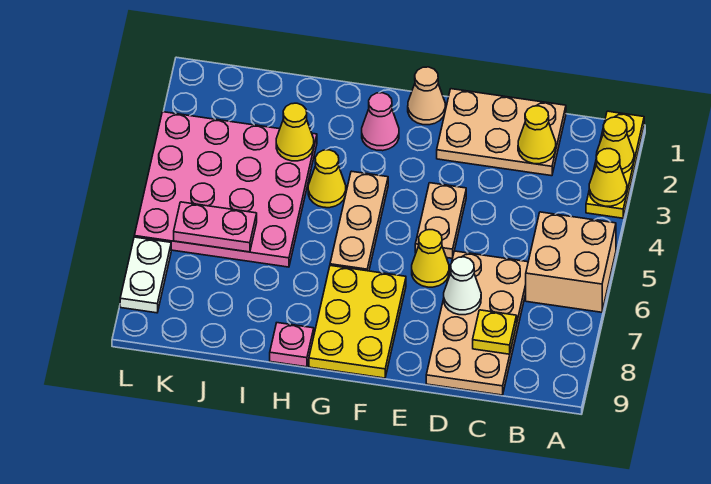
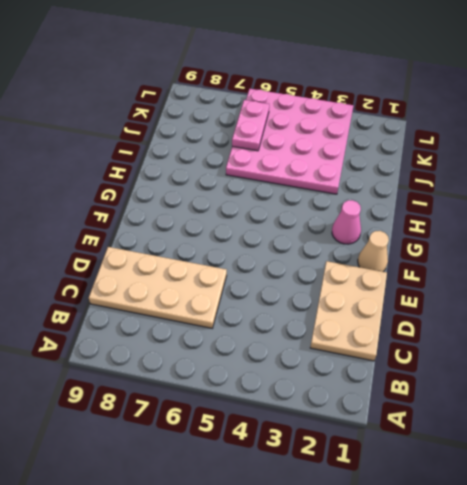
none -> yellow 1x3 plate [586,111,644,218]
none -> tan 2x2 brick [526,212,616,312]
none -> tan 1x2 plate [415,183,466,258]

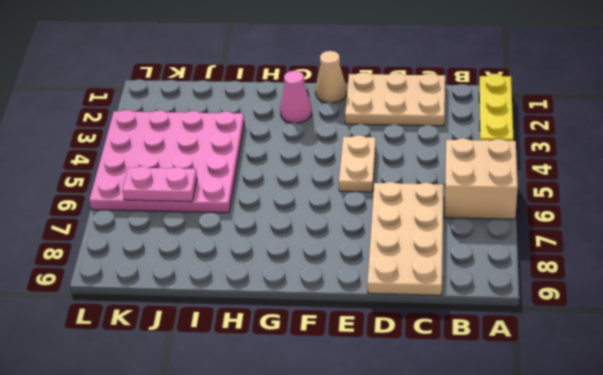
none -> yellow 1x1 cone [412,230,449,287]
none -> yellow 2x3 plate [309,266,406,378]
none -> tan 1x3 plate [330,171,388,271]

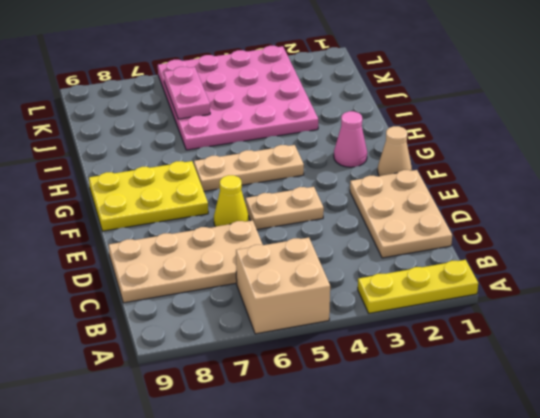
none -> yellow 1x1 cone [308,150,346,208]
none -> pink 1x1 plate [270,323,314,367]
none -> white 1x2 plate [120,237,171,313]

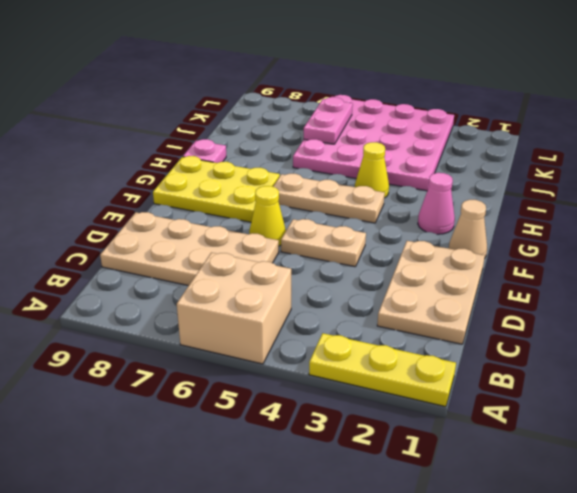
none -> white 1x2 plate [120,237,171,313]
none -> yellow 1x1 cone [596,117,634,174]
none -> yellow 1x1 cone [589,149,627,206]

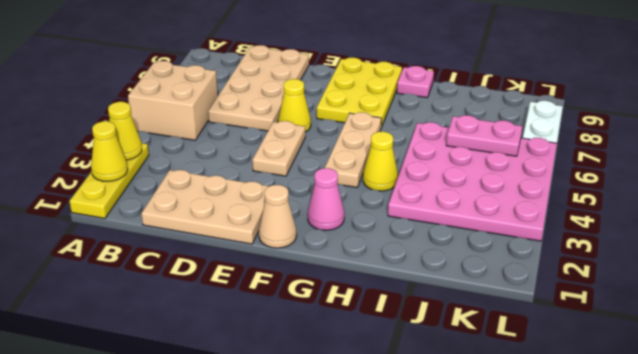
none -> yellow 1x1 cone [518,106,556,164]
none -> yellow 1x1 plate [473,310,517,354]
none -> white 1x1 cone [444,257,481,315]

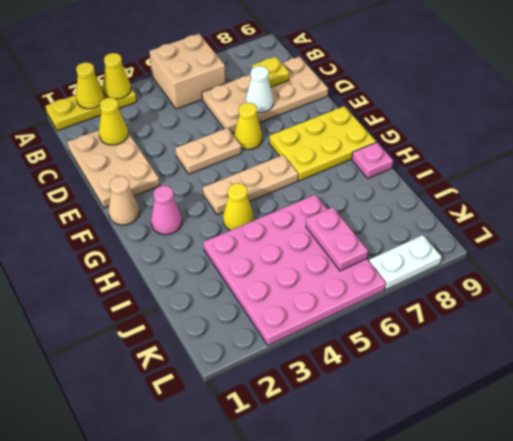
none -> yellow 1x1 cone [276,103,314,161]

